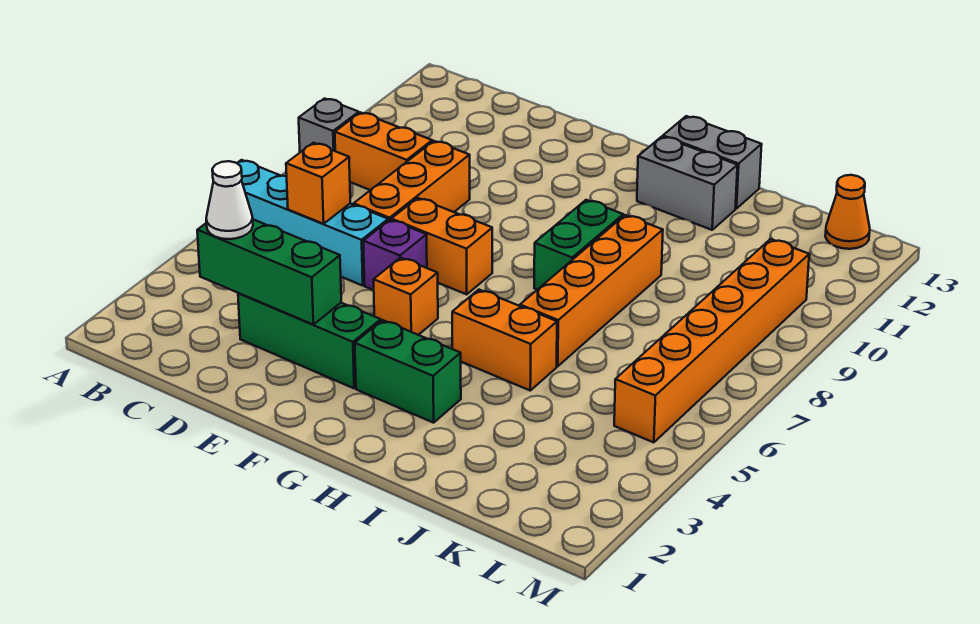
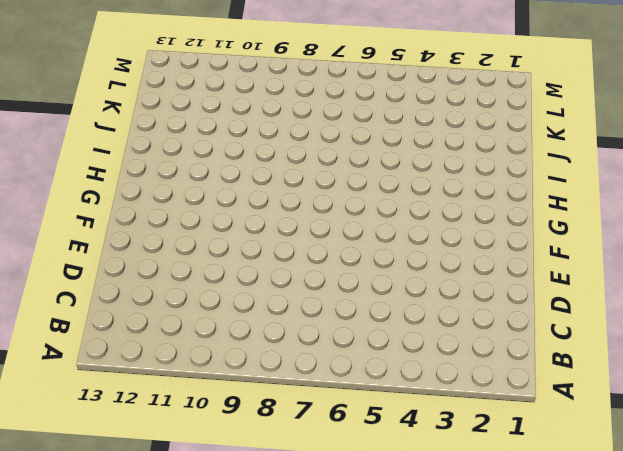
none -> cyan 1x4 brick [237,160,388,285]
none -> grey 1x1 brick [299,99,359,152]
none -> orange 1x2 brick [335,112,432,190]

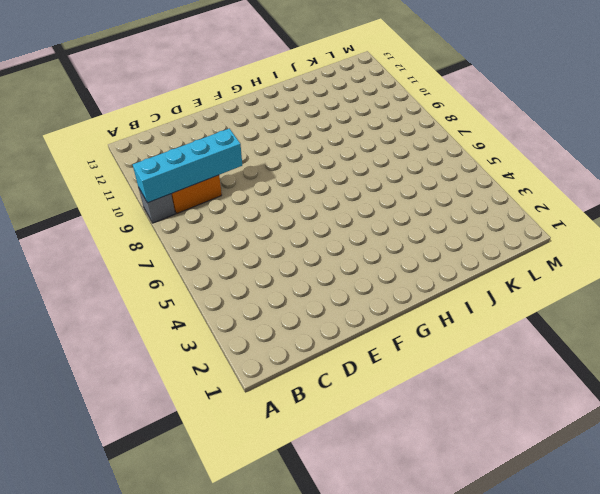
cyan 1x4 brick [133,128,242,203] -> cyan 1x4 brick moved to [237,160,388,285]
none -> green 1x3 brick [238,293,381,388]
none -> orange 1x3 brick [354,141,470,221]
none -> purple 1x1 brick [363,220,427,290]

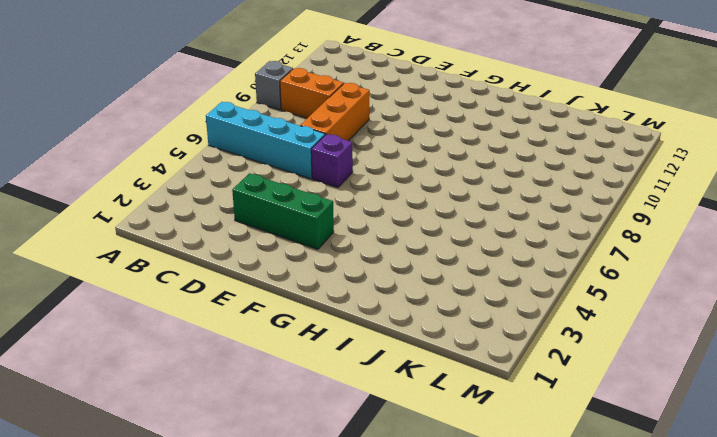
none -> orange 1x2 brick [391,198,492,294]
none -> orange 1x1 brick [374,258,438,335]
none -> green 1x2 brick [355,320,461,423]

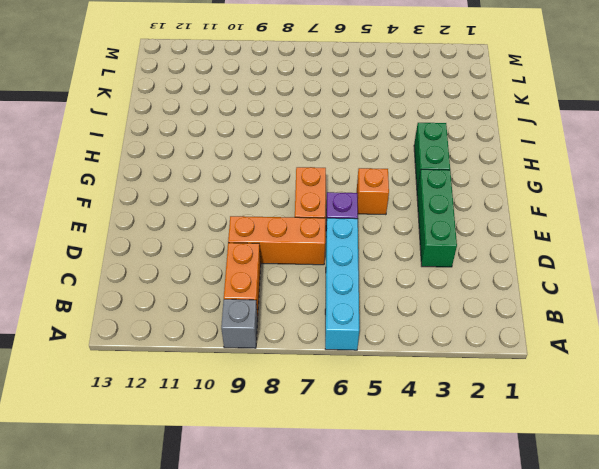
none -> orange 1x2 brick [452,290,557,390]
none -> green 1x2 brick [534,200,623,290]
none -> grey 1x2 brick [637,137,738,230]

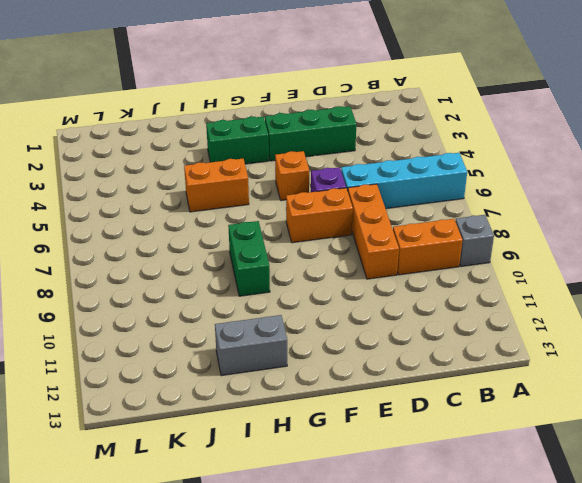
none -> grey 1x2 brick [663,116,762,209]
none -> orange 1x4 brick [520,215,663,366]
none -> orange 1x6 brick [614,239,809,442]

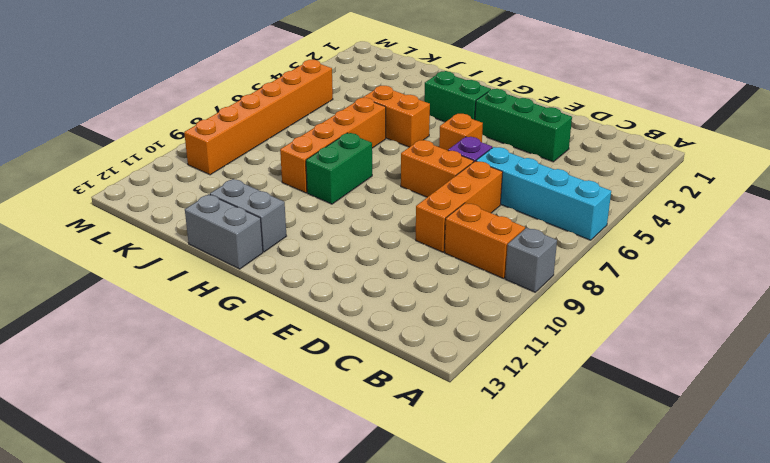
none -> orange 1x1 cone [825,175,870,249]
none -> green 1x3 brick [197,219,341,325]
none -> orange 1x1 brick [286,143,350,224]

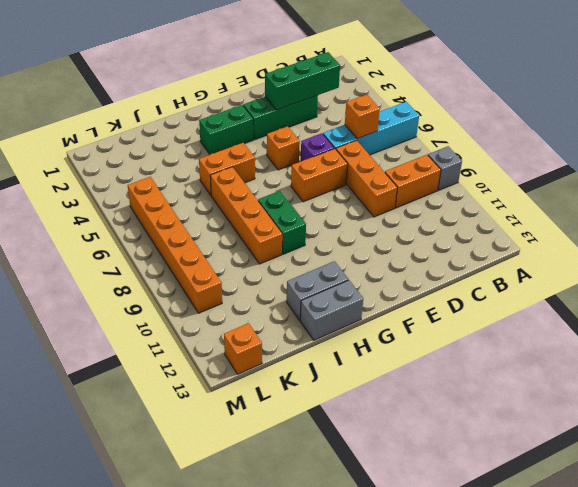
orange 1x1 brick [224,323,262,374] -> orange 1x1 cone [825,175,870,249]
none -> white 1x1 cone [206,161,253,239]

